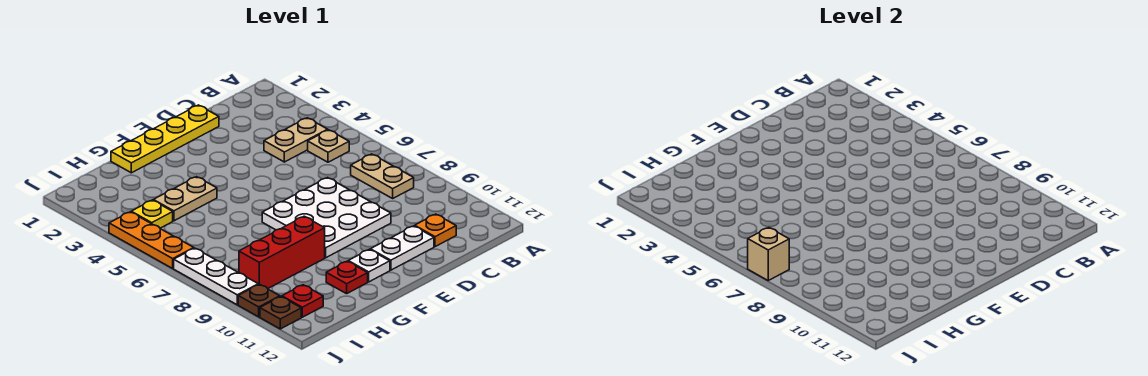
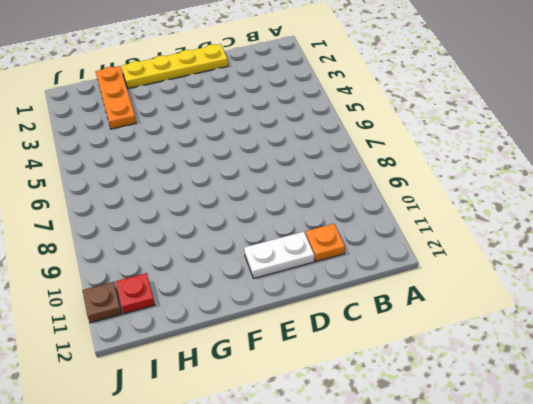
orange 1x3 plate [96,66,136,129] -> orange 1x3 plate moved to [109,212,194,268]
none -> tan 1x2 plate [264,118,328,162]
none -> tan 1x1 plate [308,130,349,162]
none -> tan 1x2 plate [351,154,414,198]

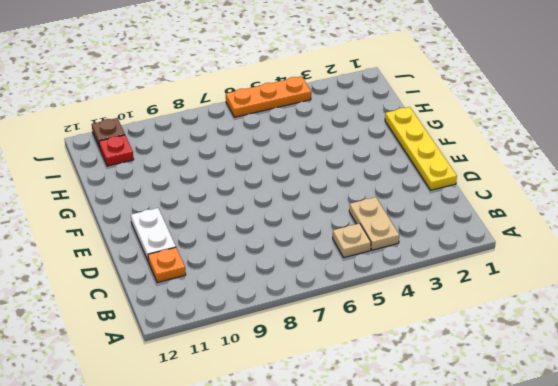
none -> tan 1x2 plate [351,154,414,198]
none -> white 3x3 plate [262,178,391,258]
none -> white 1x1 plate [348,249,390,282]

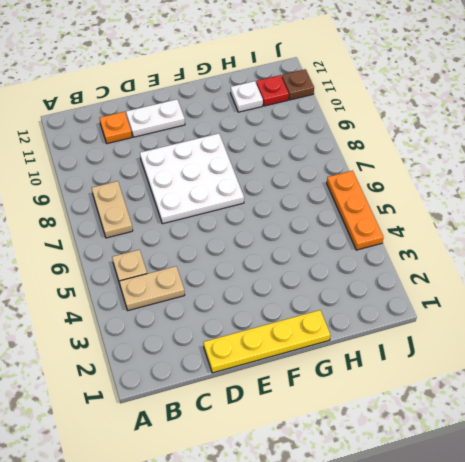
white 1x1 plate [231,81,263,112] -> white 1x1 plate moved to [348,249,390,282]
none -> tan 1x2 plate [153,177,217,221]
none -> red 1x3 brick [239,216,325,288]
none -> red 1x1 plate [326,261,368,294]

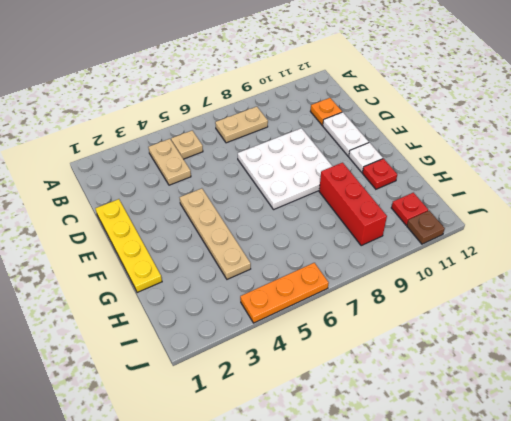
tan 1x4 plate [180,188,251,279] -> tan 1x2 plate [153,177,217,221]
none -> yellow 1x1 plate [131,200,173,228]
none -> white 1x3 plate [174,248,258,305]
none -> brown 1x1 plate [238,284,280,317]

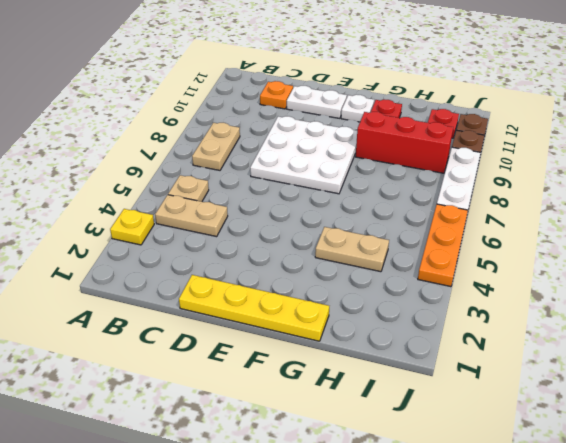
yellow 1x1 plate [110,209,154,245] -> yellow 1x1 plate moved to [131,200,173,228]
none -> tan 1x1 brick [748,228,789,280]

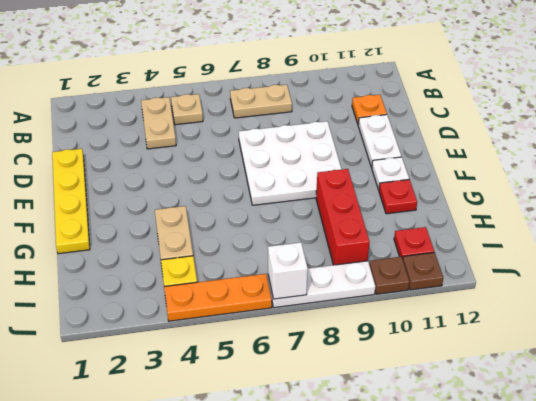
white 1x1 brick [268,242,308,299] -> tan 1x1 brick [748,228,789,280]

